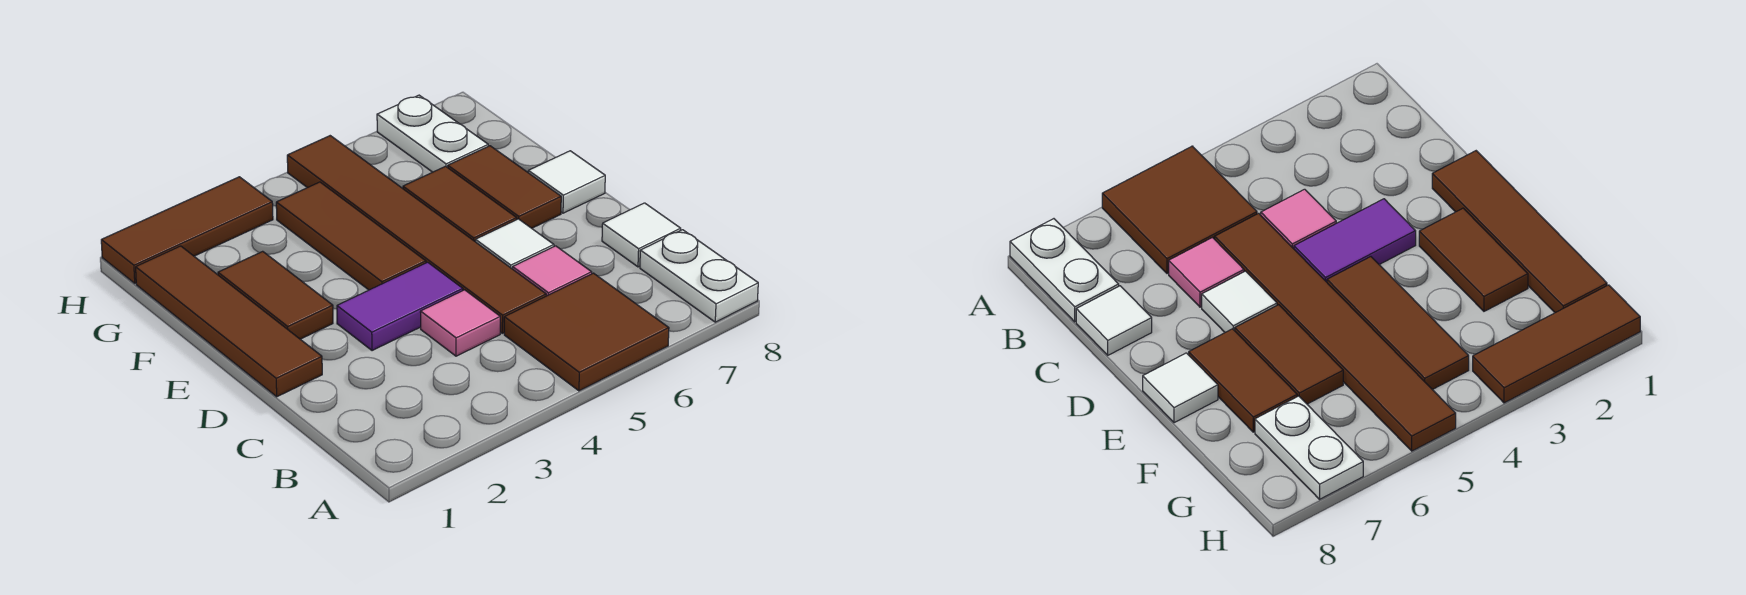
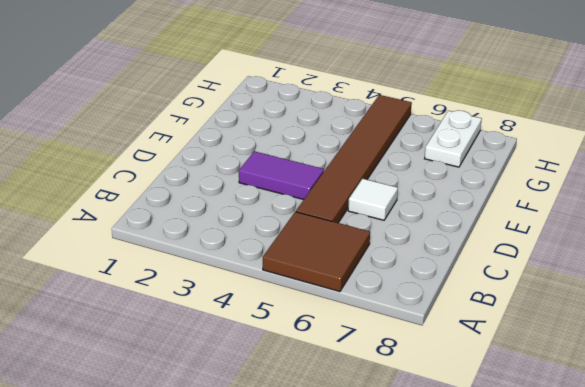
none -> white 1x2 plate [640,230,758,322]
none -> pink 1x1 tile [420,290,500,356]
none -> pink 1x1 tile [513,246,592,296]

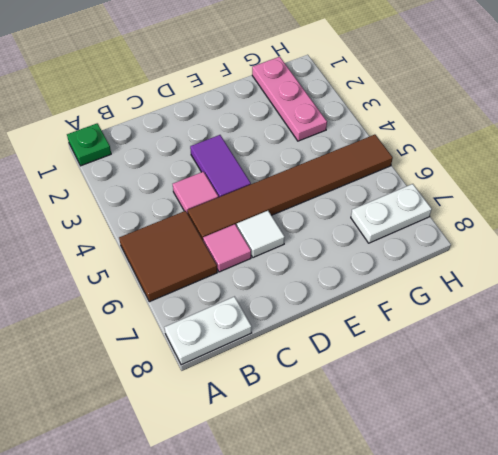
green 1x1 plate [67,123,111,166] -> none
pink 1x3 plate [252,57,327,141] -> brown 1x4 tile [136,246,322,397]
none -> white 1x1 tile [602,203,681,267]
none -> brown 1x2 tile [218,251,333,339]
none -> brown 1x3 tile [276,182,426,290]

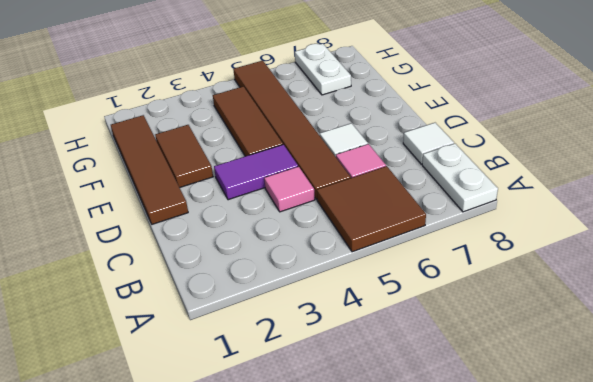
none -> brown 1x2 tile [403,166,517,241]
none -> brown 1x2 tile [448,146,561,228]
none -> white 1x1 tile [528,151,605,213]

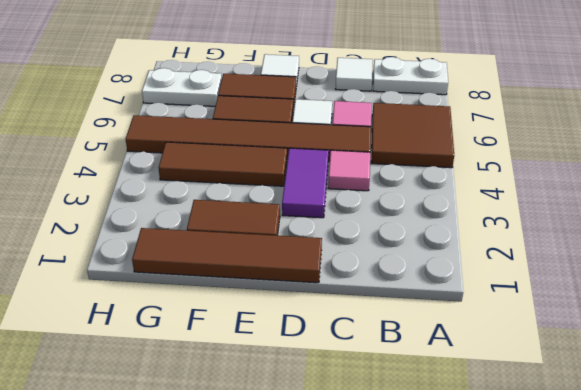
none -> brown 1x3 tile [101,177,273,283]

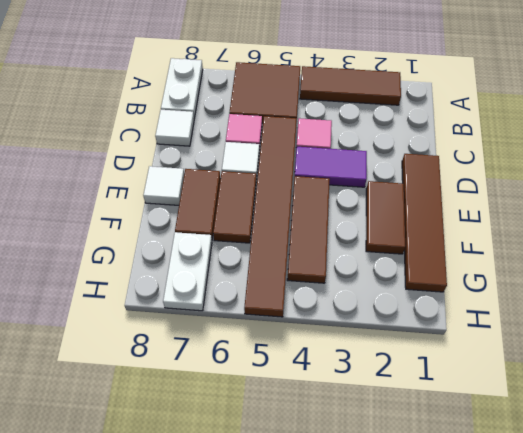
brown 1x3 tile [300,66,401,105] -> brown 1x3 tile moved to [101,177,273,283]

